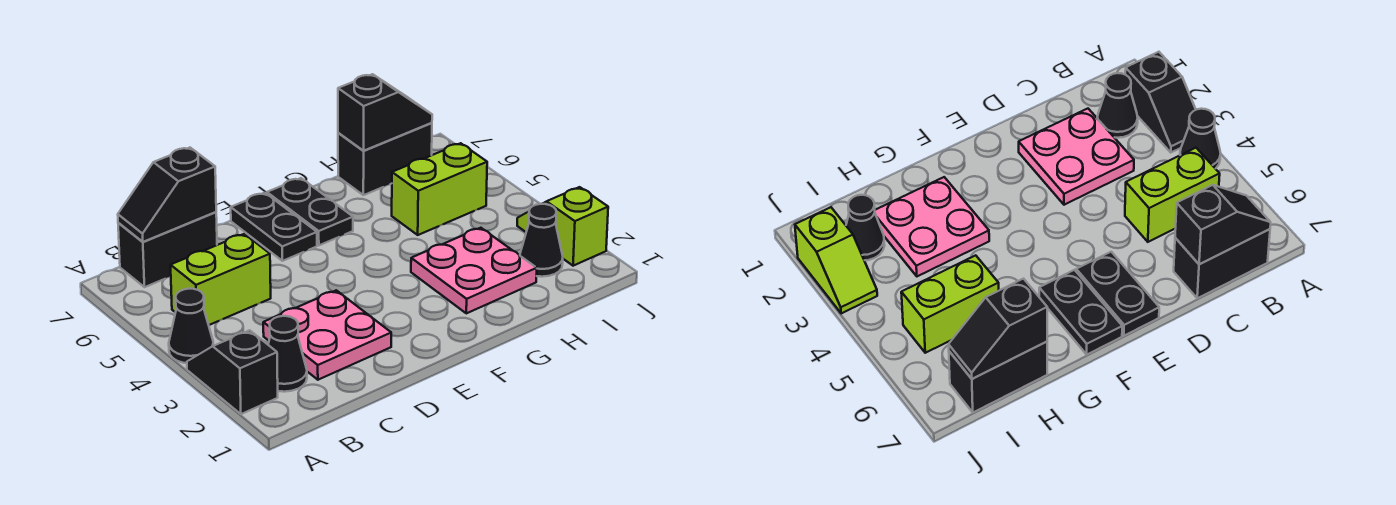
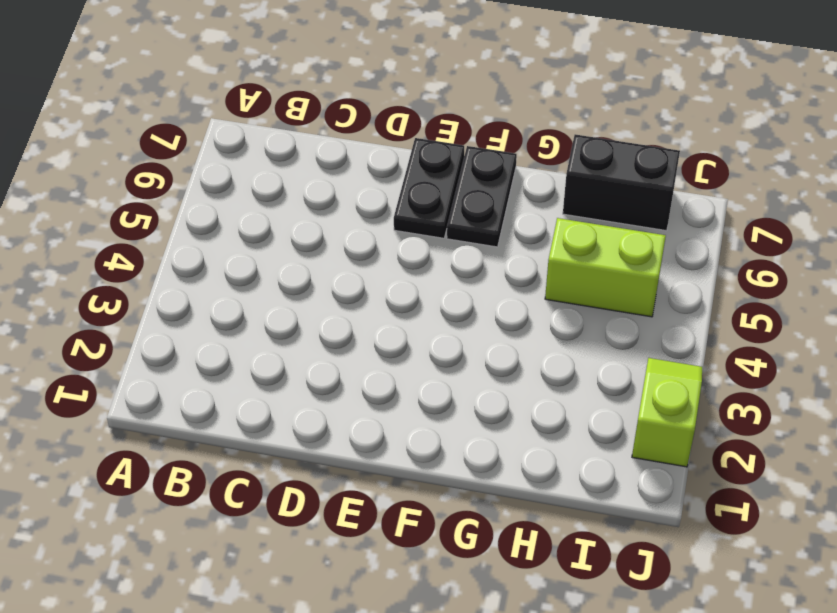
none -> black 1x2 slope [187,330,278,414]
none -> black 1x1 cone [169,289,214,363]
none -> black 1x1 cone [268,316,307,392]

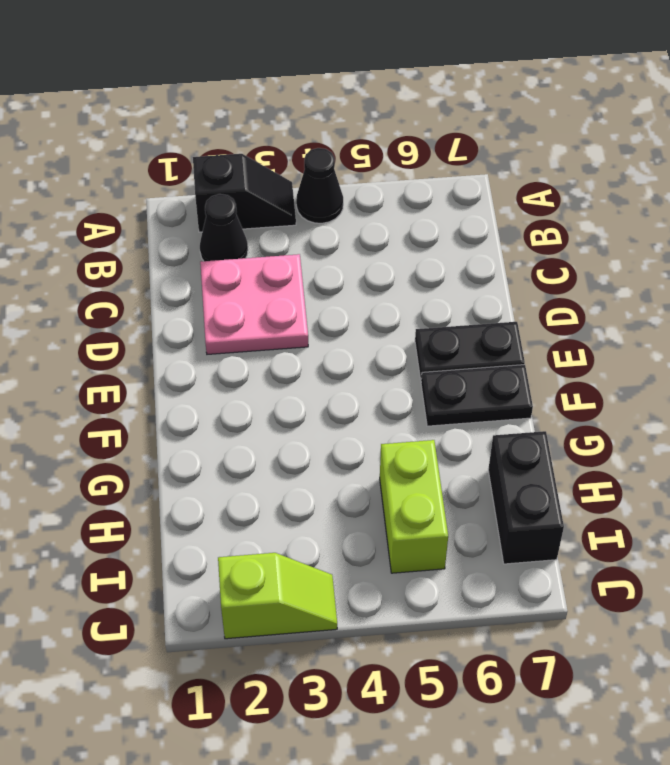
none -> lime 1x2 brick [171,234,271,325]
none -> black 1x2 brick [118,212,217,287]
none -> pink 2x2 plate [411,228,537,313]

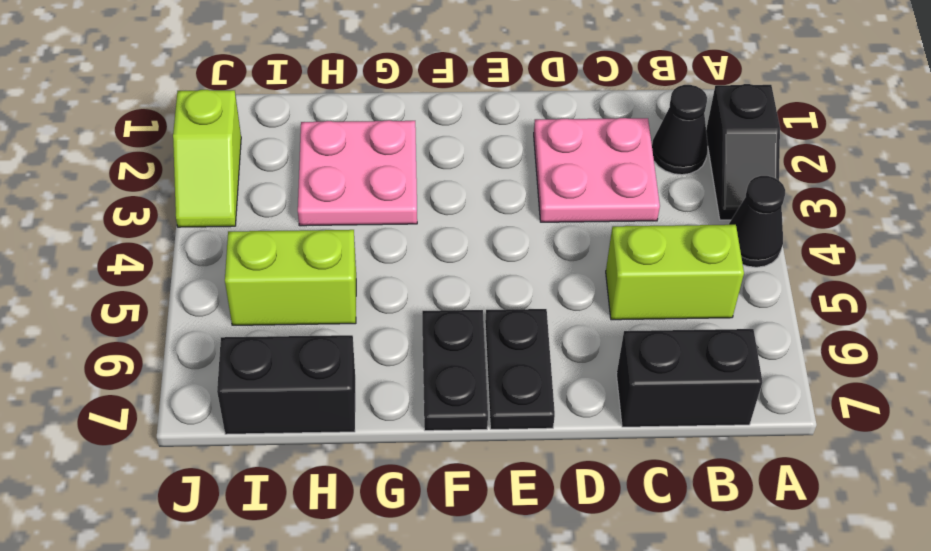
none -> black 1x1 cone [520,204,563,277]
none -> black 1x2 slope [118,148,216,242]
none -> black 1x2 slope [338,74,432,151]

